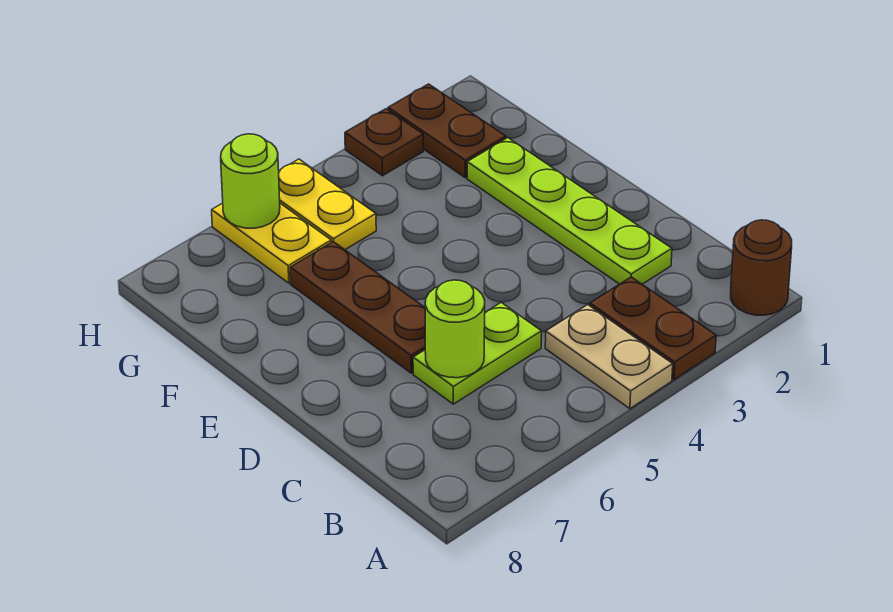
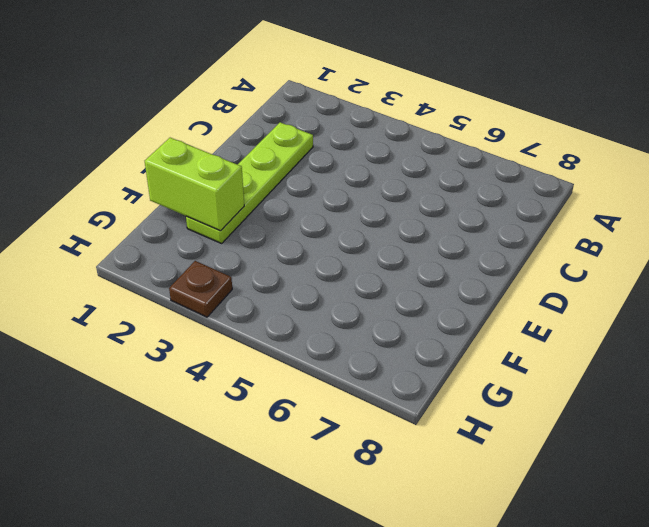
lime 1x2 brick [145,138,244,231] -> none
none -> brown 1x1 round brick [731,220,792,315]
none -> brown 1x2 plate [590,277,716,380]
none -> tan 1x2 plate [545,305,673,409]

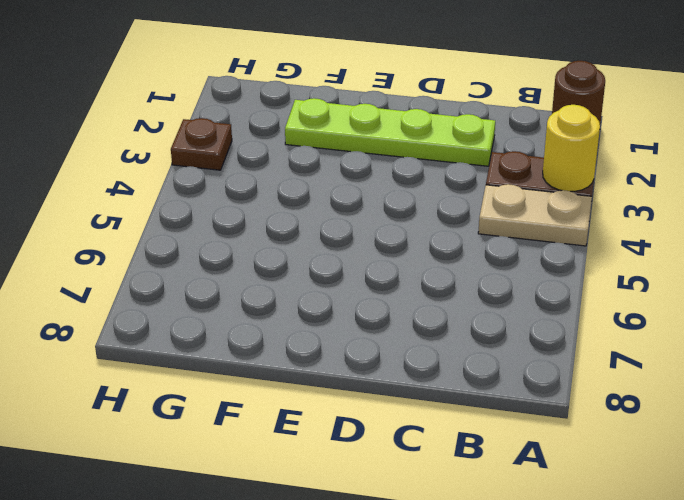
yellow 1x1 round brick [543,105,600,191] -> none
none -> lime 1x2 plate [413,303,542,404]
none -> brown 1x3 plate [290,242,425,373]
none -> brown 1x2 plate [388,84,506,177]

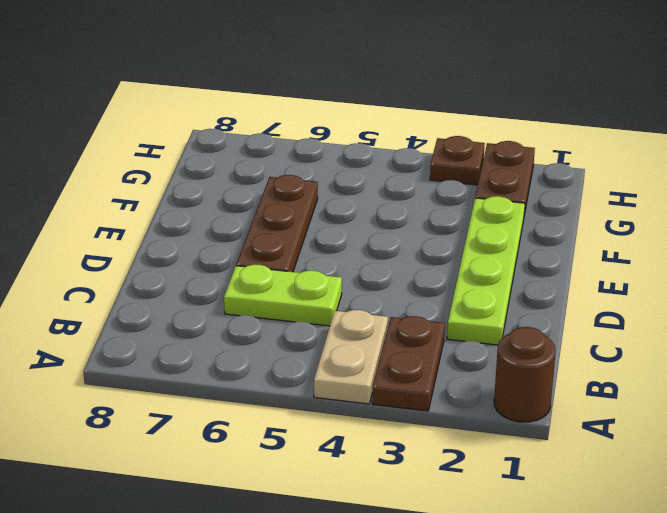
none -> yellow 1x2 plate [279,159,376,250]
none -> yellow 1x2 plate [212,203,331,283]
none -> lime 1x1 round brick [425,280,485,378]

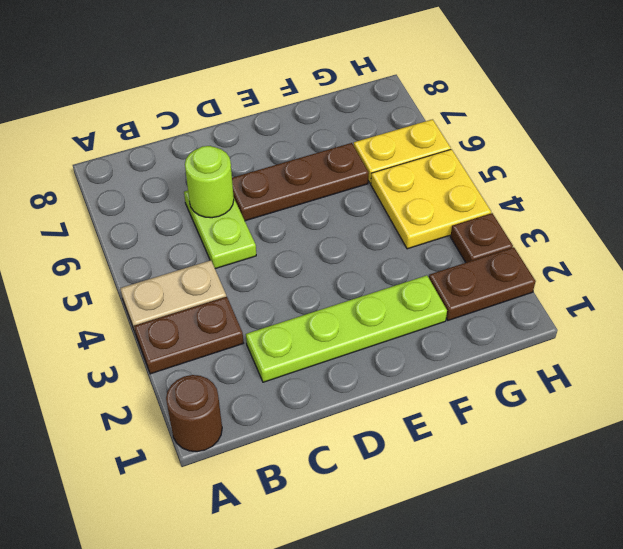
yellow 2x2 plate [371,149,491,249] -> yellow 1x2 plate [279,159,376,250]
none -> lime 1x1 round brick [221,134,280,228]

